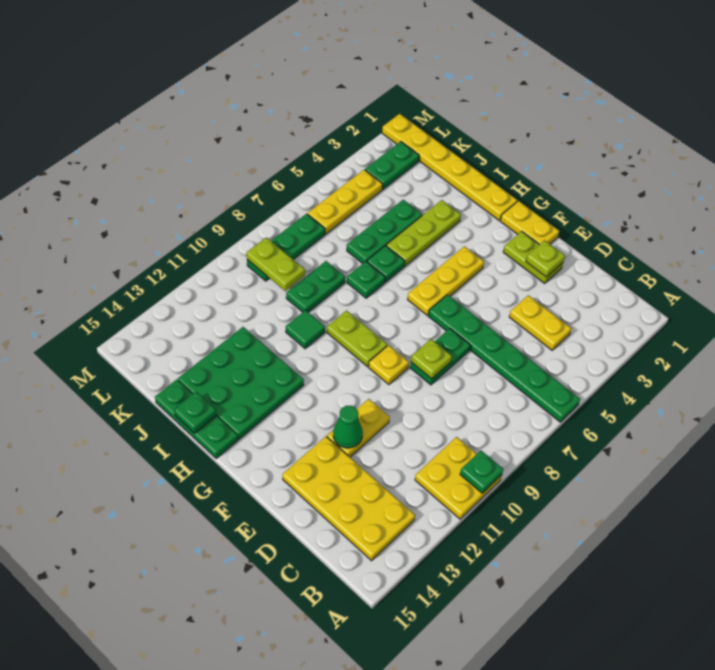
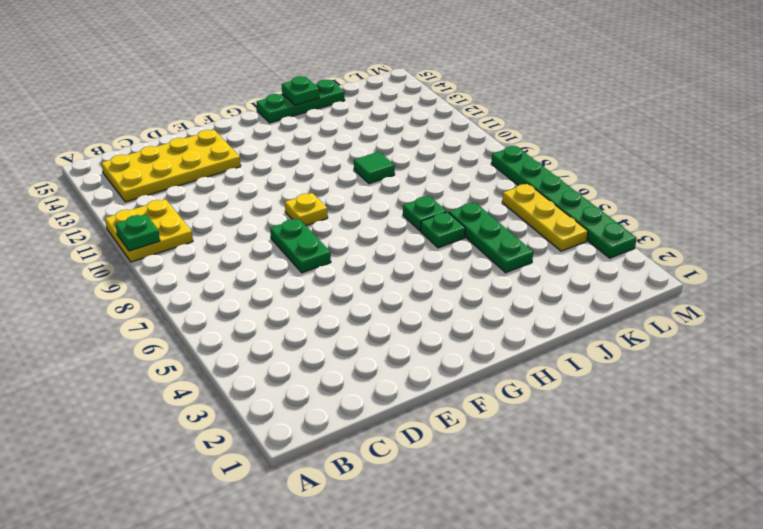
green 1x6 plate [491,146,637,258] -> green 1x6 plate turned to [428,295,580,422]
none -> yellow 1x2 plate [509,295,571,350]
none -> lime 1x2 plate [503,231,563,283]
none -> yellow 1x2 plate [327,399,390,457]

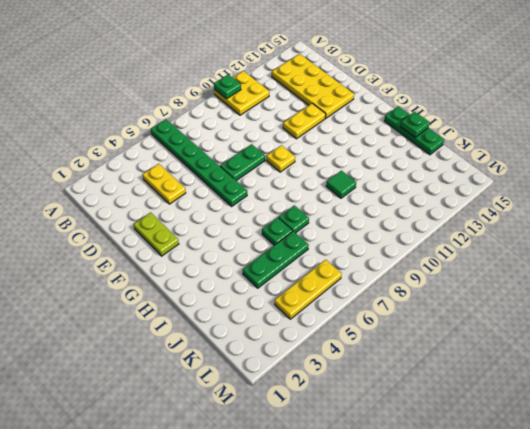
none -> yellow 1x2 plate [500,201,559,244]
none -> yellow 1x3 plate [407,246,484,315]
none -> lime 1x2 plate [327,311,387,367]

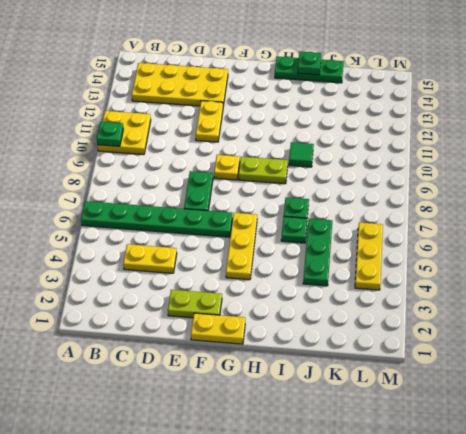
none -> yellow 1x6 plate [382,114,517,220]
none -> green 3x3 plate [178,327,304,439]
none -> lime 1x3 plate [386,200,461,266]

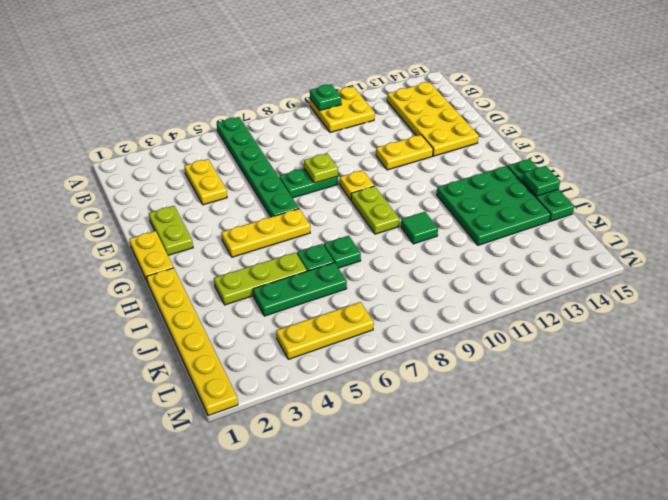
none -> green 1x2 plate [286,261,345,312]
none -> green 1x2 plate [365,142,419,189]
none -> green 1x3 plate [247,214,325,281]

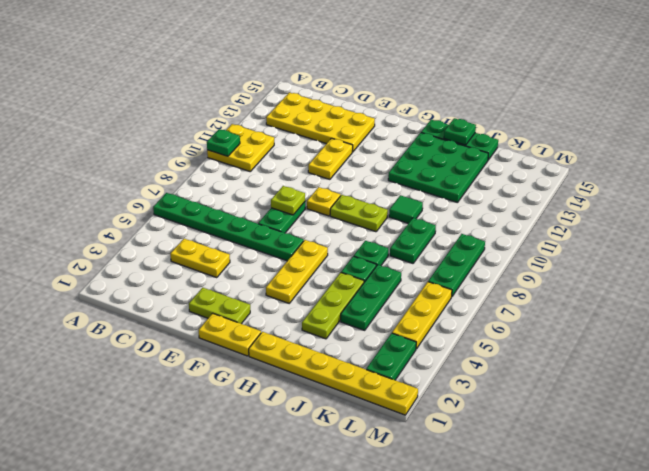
none -> lime 1x1 plate [526,240,565,277]
none -> green 1x1 cone [333,406,363,448]
none -> lime 1x2 plate [247,238,305,291]

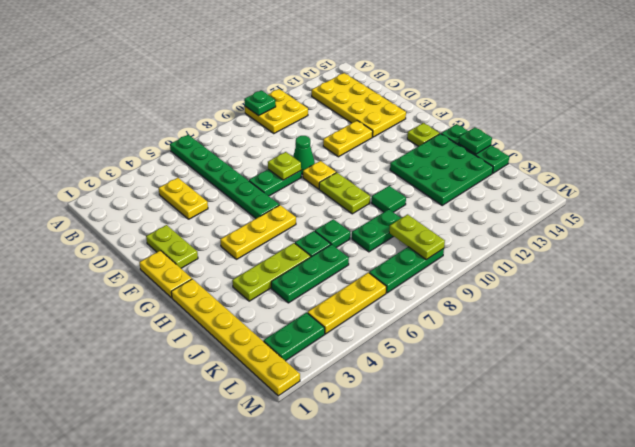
green 1x1 cone [293,136,315,174] -> green 1x1 cone moved to [333,406,363,448]
lime 1x1 plate [407,123,440,146] -> lime 1x1 plate moved to [526,240,565,277]

